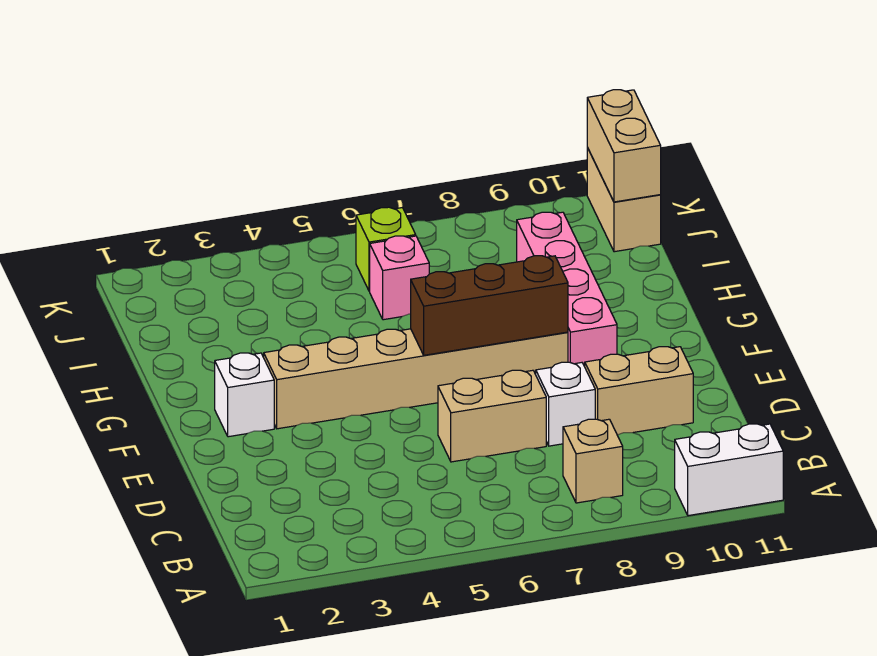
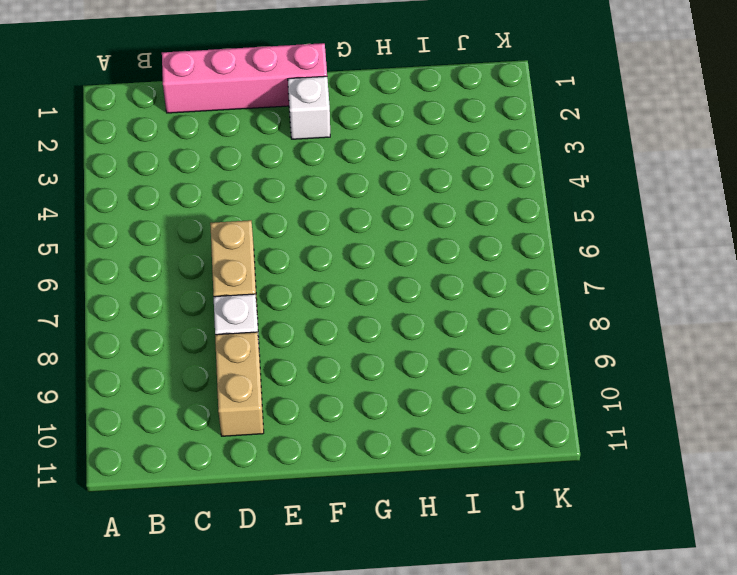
pink 1x4 brick [162,43,327,113] -> pink 1x4 brick moved to [517,212,617,366]
none -> white 1x2 brick [675,424,783,516]
none -> tan 1x1 brick [563,419,623,503]
none -> tan 1x6 brick [264,329,568,429]

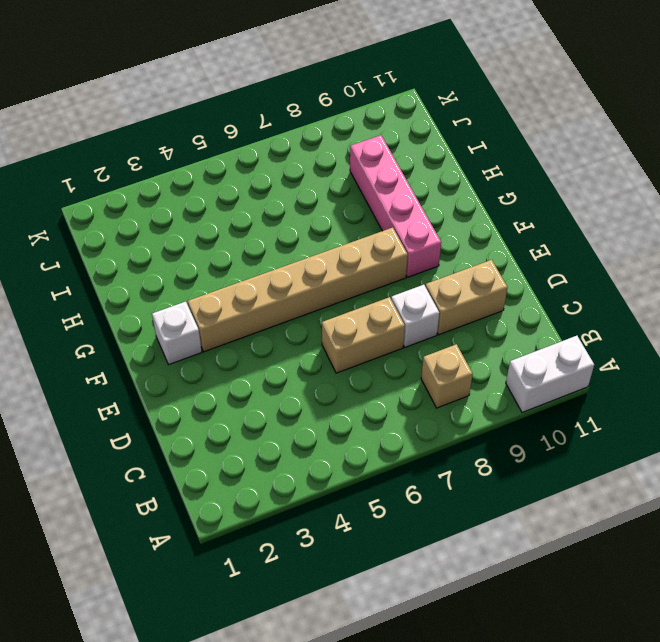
none -> pink 1x1 brick [370,236,429,320]
none -> lime 1x1 brick [356,207,416,291]
none -> tan 1x2 brick [587,148,661,252]

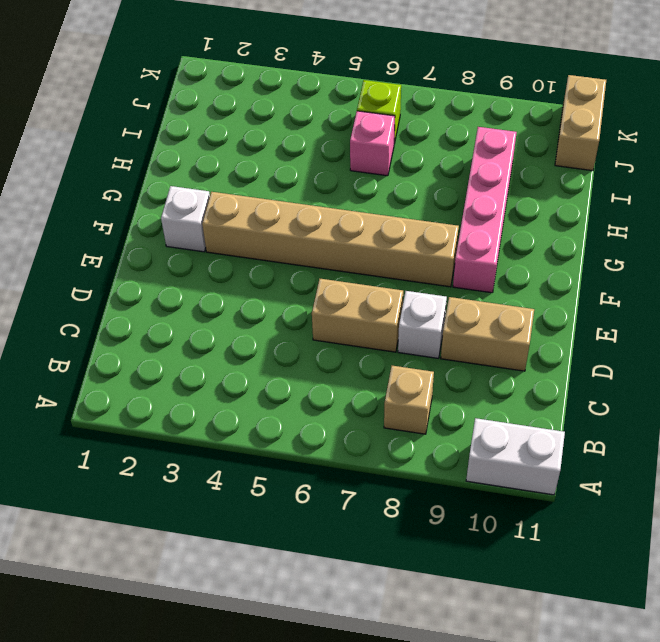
none -> brown 1x3 brick [411,256,568,355]
none -> tan 1x2 brick [587,90,661,202]

